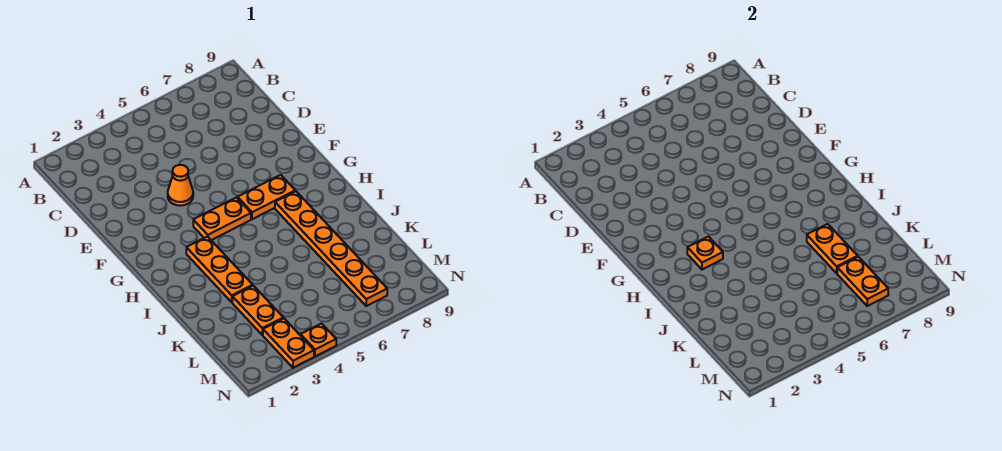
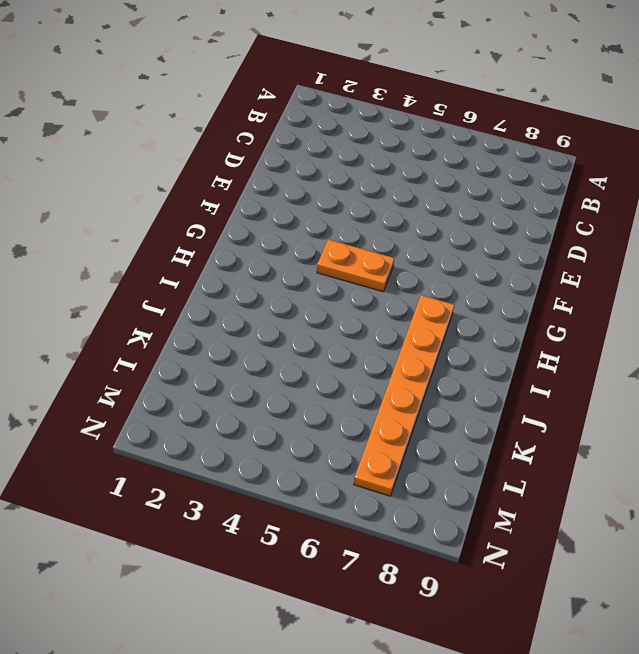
none -> orange 1x1 cone [168,165,193,206]
none -> orange 1x2 plate [238,175,295,219]

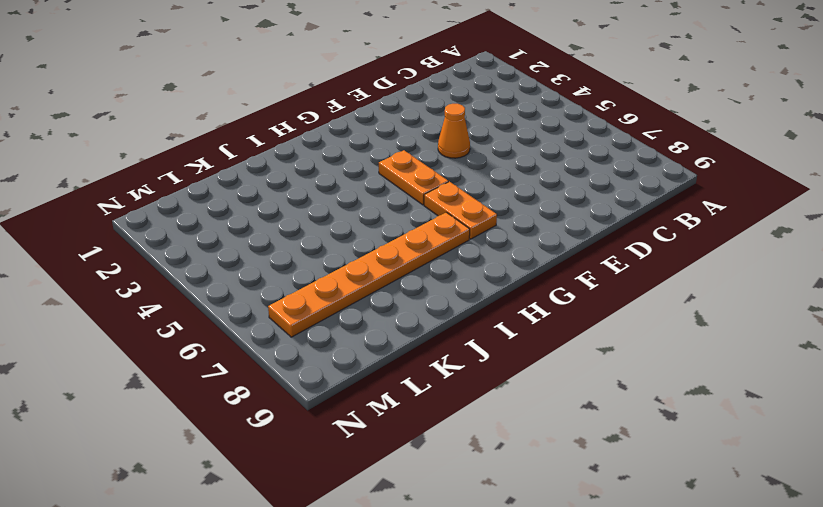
none -> orange 1x3 plate [186,236,253,302]
none -> orange 1x2 plate [232,286,283,335]

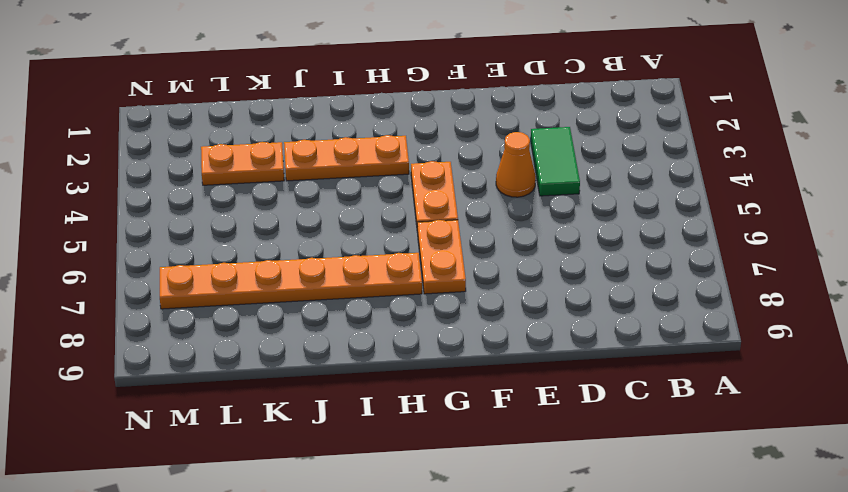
green 1x2 tile [531,127,580,196] -> none
none -> orange 1x2 plate [263,318,314,368]
none -> orange 1x1 plate [301,324,336,356]

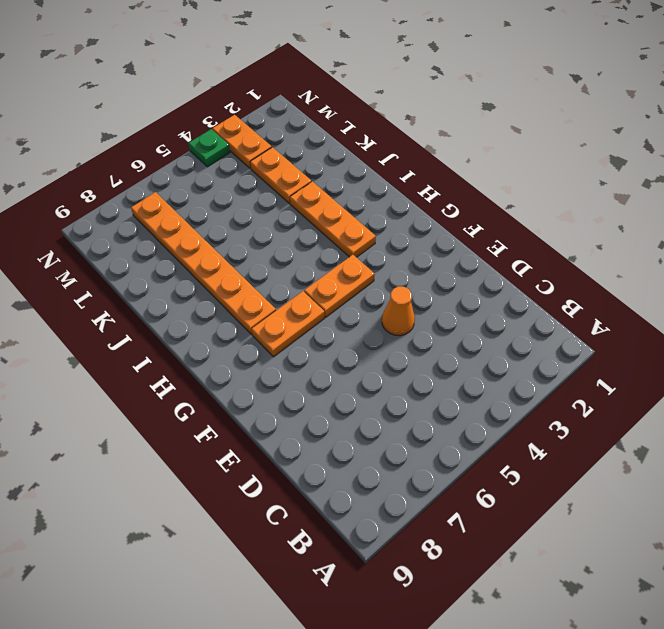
green 1x1 plate [189,129,230,167] -> orange 1x1 plate [301,324,336,356]
none -> orange 1x1 plate [687,237,723,270]
none -> orange 1x2 plate [807,224,858,273]

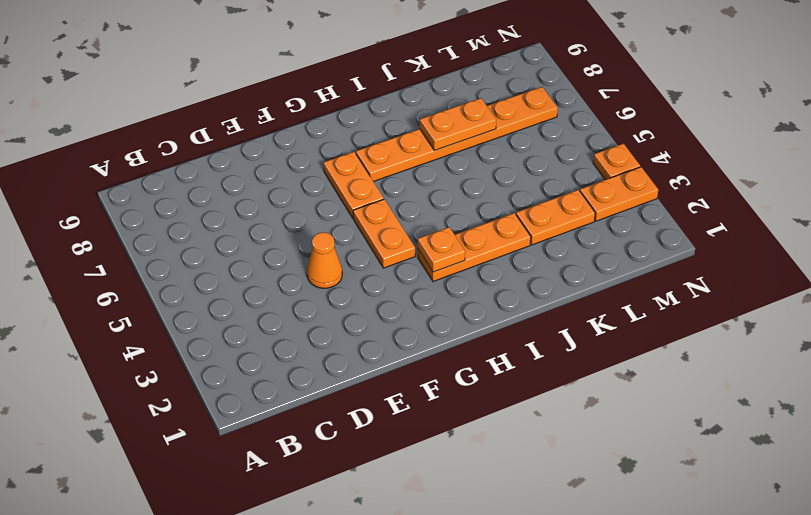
none -> orange 1x2 plate [837,257,888,306]

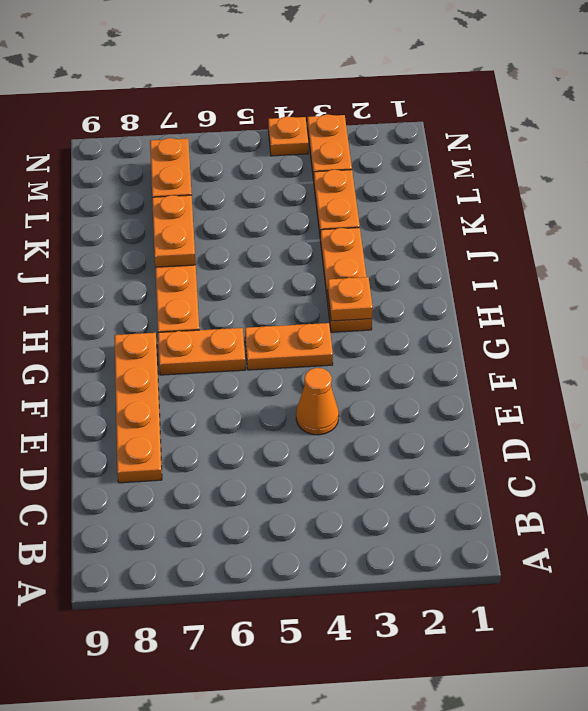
orange 1x4 plate [114,333,162,483] -> none

